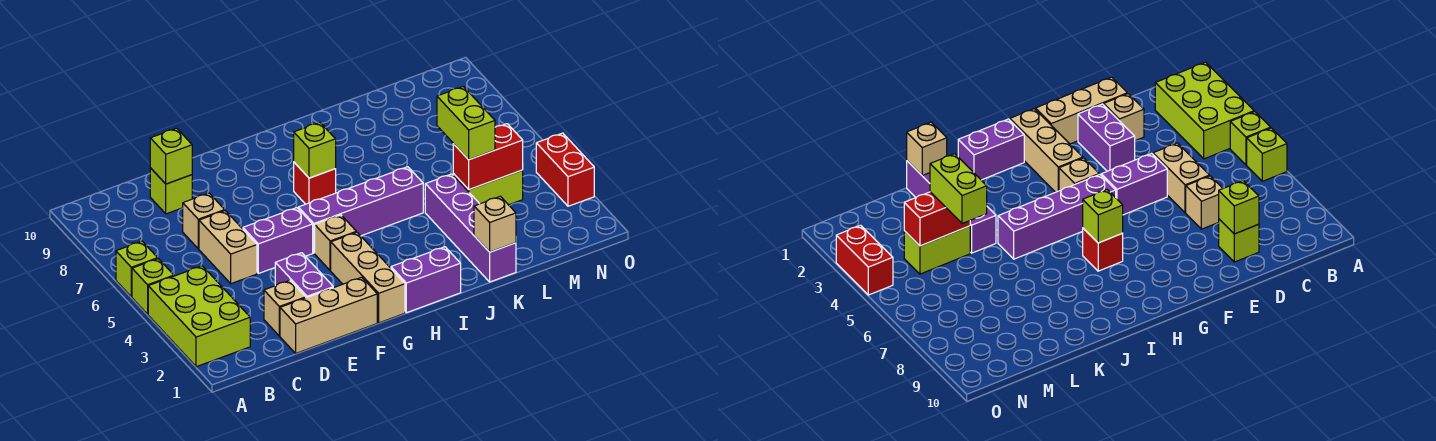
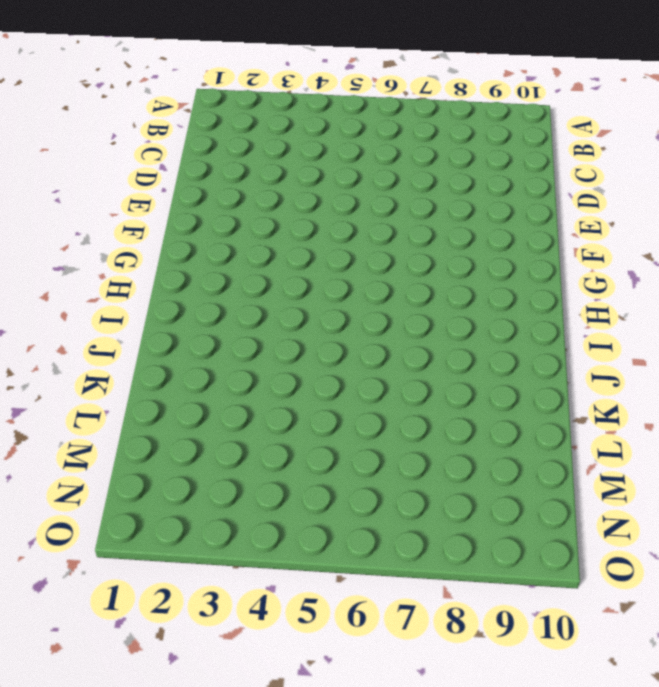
none -> lime 2x3 brick [148,266,250,367]
none -> lime 1x1 brick [132,259,174,314]
none -> lime 1x1 brick [116,241,158,297]

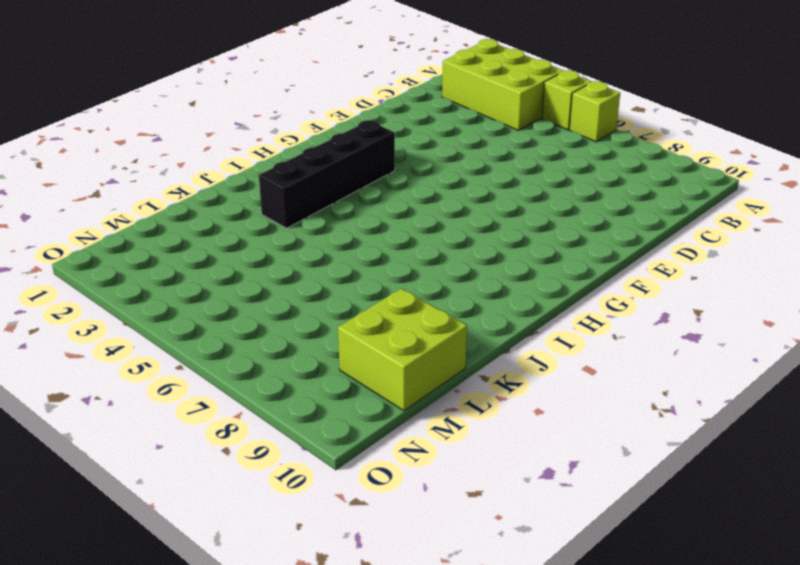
black 1x4 brick [259,120,395,228] -> tan 1x3 brick [331,232,405,323]
lime 2x2 brick [338,289,467,411] -> none
none -> tan 1x3 brick [280,277,377,353]
none -> tan 1x1 brick [264,281,306,336]
none -> tan 1x2 brick [199,211,257,284]

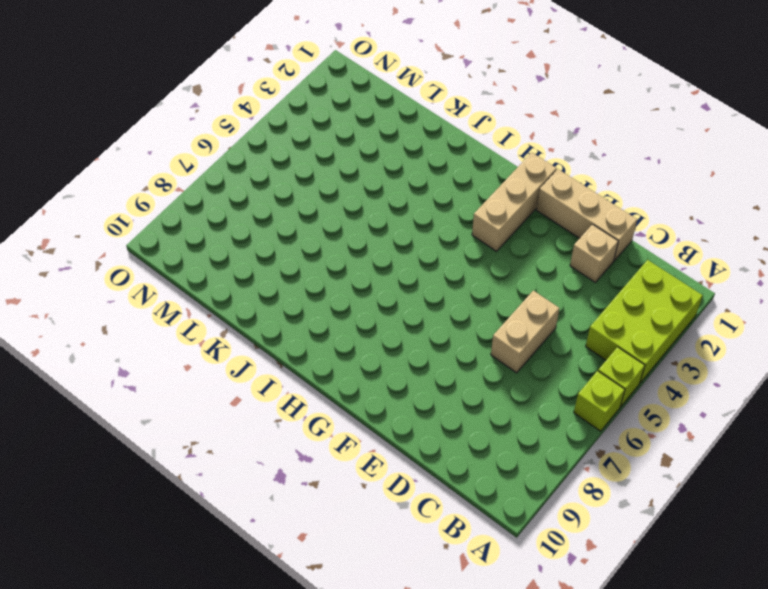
none -> tan 1x1 brick [183,193,225,249]
none -> lime 1x1 brick [150,168,192,214]
none -> purple 1x2 brick [275,253,333,298]

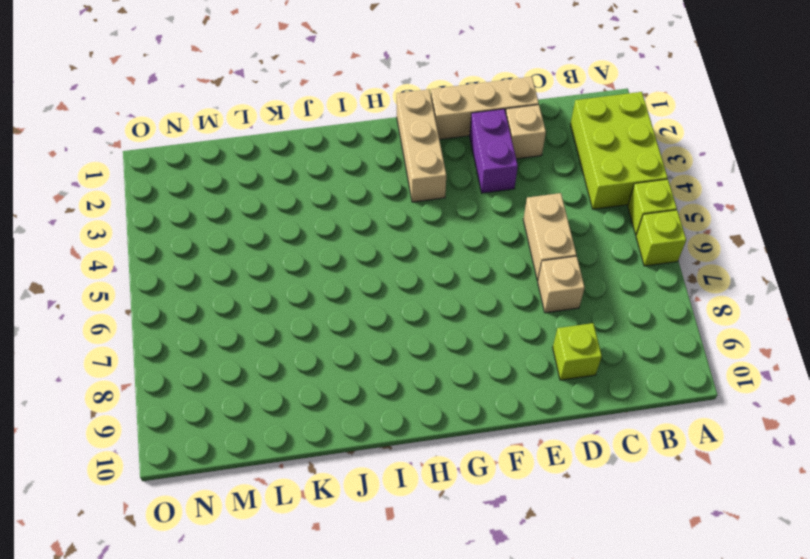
none -> purple 1x2 brick [243,208,313,273]
none -> tan 1x1 brick [315,215,356,271]
none -> purple 1x4 brick [298,167,423,253]

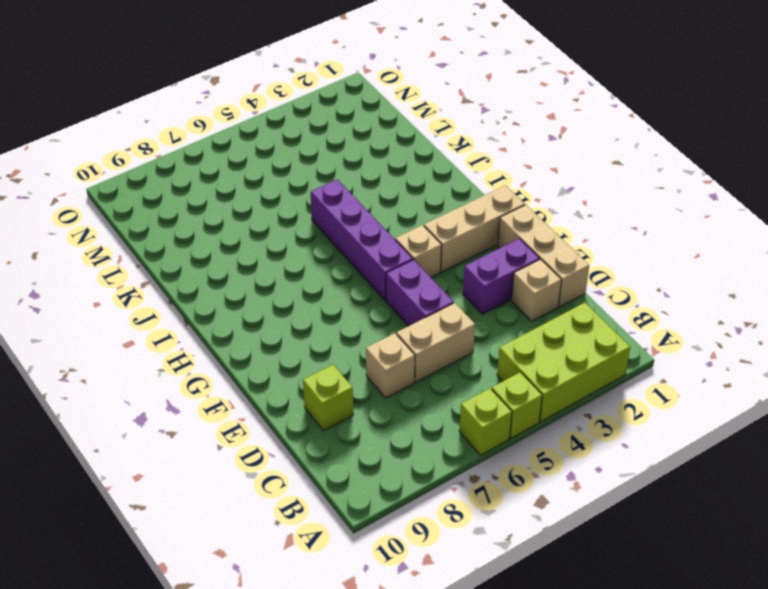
none -> purple 1x2 brick [391,247,461,313]
none -> red 1x1 brick [294,162,336,204]
none -> purple 1x4 brick [425,174,516,282]

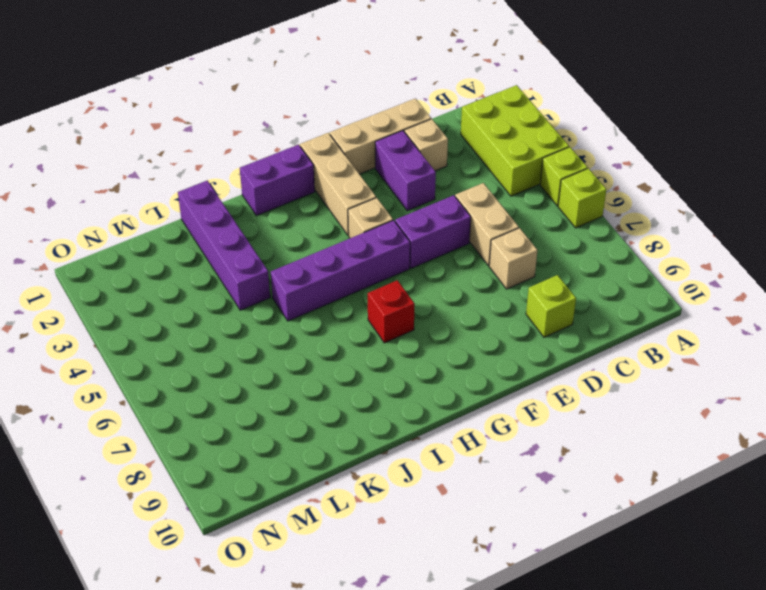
none -> lime 1x2 brick [453,170,523,205]
none -> red 1x2 brick [536,133,594,206]
none -> lime 1x1 brick [150,128,192,184]

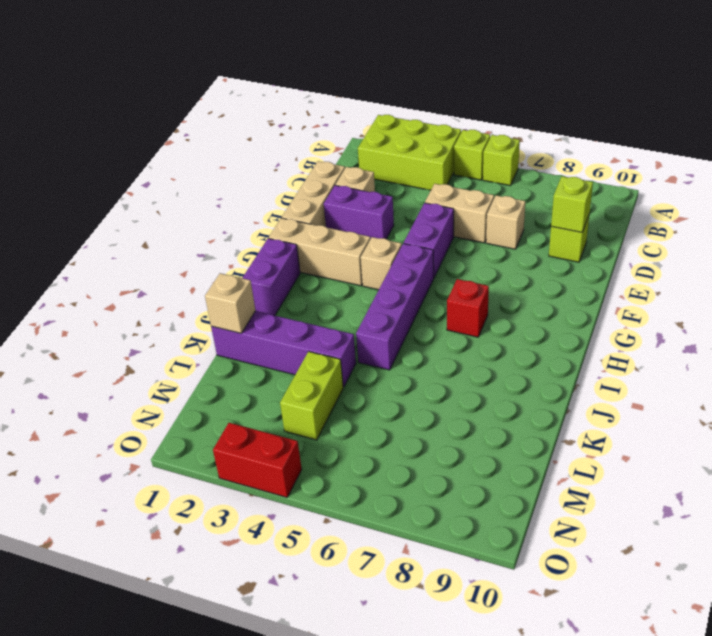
none -> lime 1x1 brick [294,122,336,178]
none -> red 1x2 brick [453,124,523,190]
none -> lime 1x2 brick [437,86,495,160]

